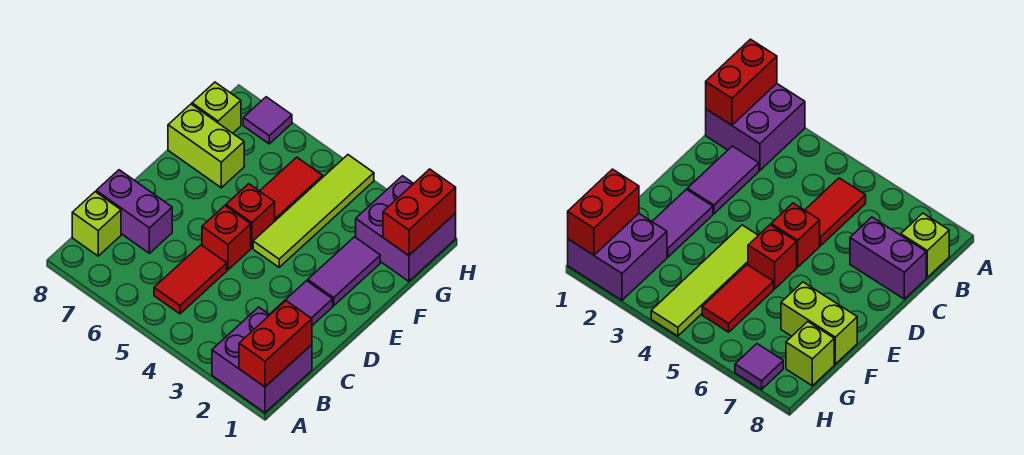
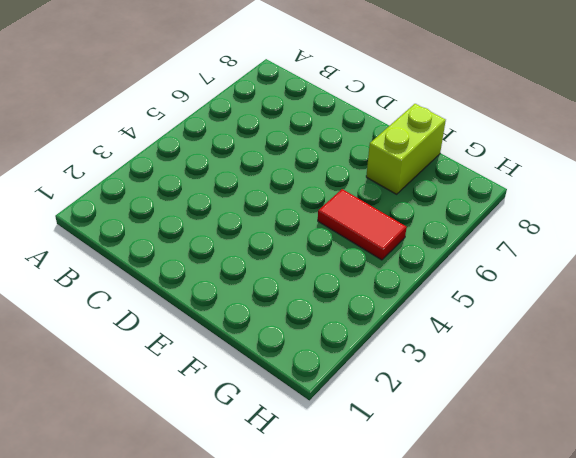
none -> purple 2x2 brick [212,307,312,413]
none -> red 1x2 tile [154,245,227,314]
none -> lime 1x1 brick [72,192,121,256]

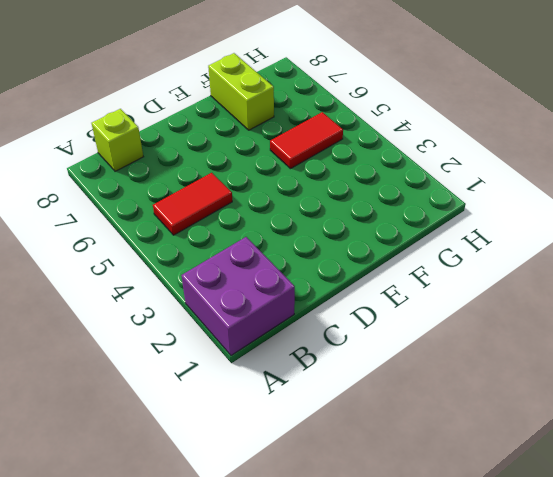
none -> purple 1x2 tile [269,281,333,326]
none -> purple 1x2 brick [96,170,172,253]
none -> red 1x1 brick [202,206,251,270]

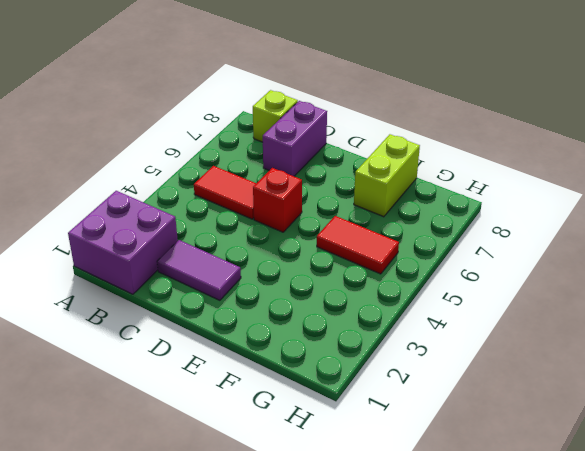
none -> purple 1x2 tile [308,237,380,306]
none -> lime 1x4 tile [253,155,374,267]
none -> red 1x1 brick [226,184,275,248]

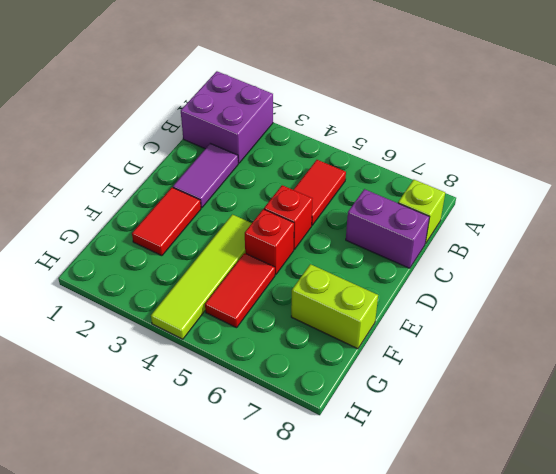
red 1x2 tile [132,188,201,256] -> purple 1x2 tile [308,237,380,306]
none -> purple 2x2 brick [356,176,456,281]
none -> lime 1x1 brick [192,82,241,133]
none -> purple 1x1 tile [243,97,292,144]

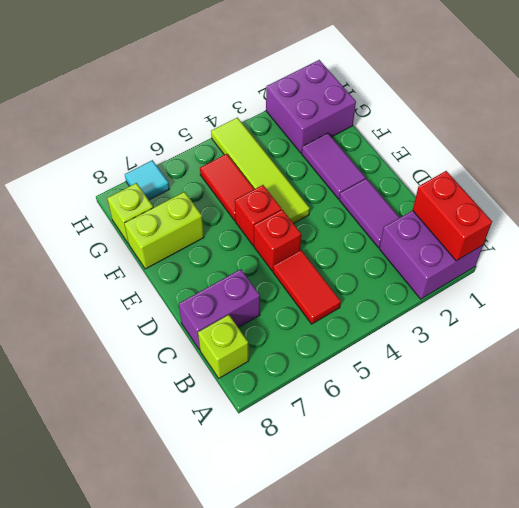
cyan 1x1 tile [125,160,169,200] -> purple 1x1 tile [243,97,292,144]
none -> red 1x2 brick [383,169,456,256]

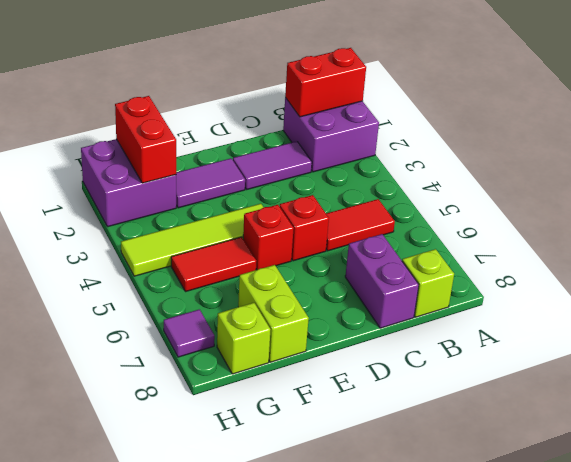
red 1x2 brick [115,96,176,183] -> red 1x2 brick turned to [383,169,456,256]

